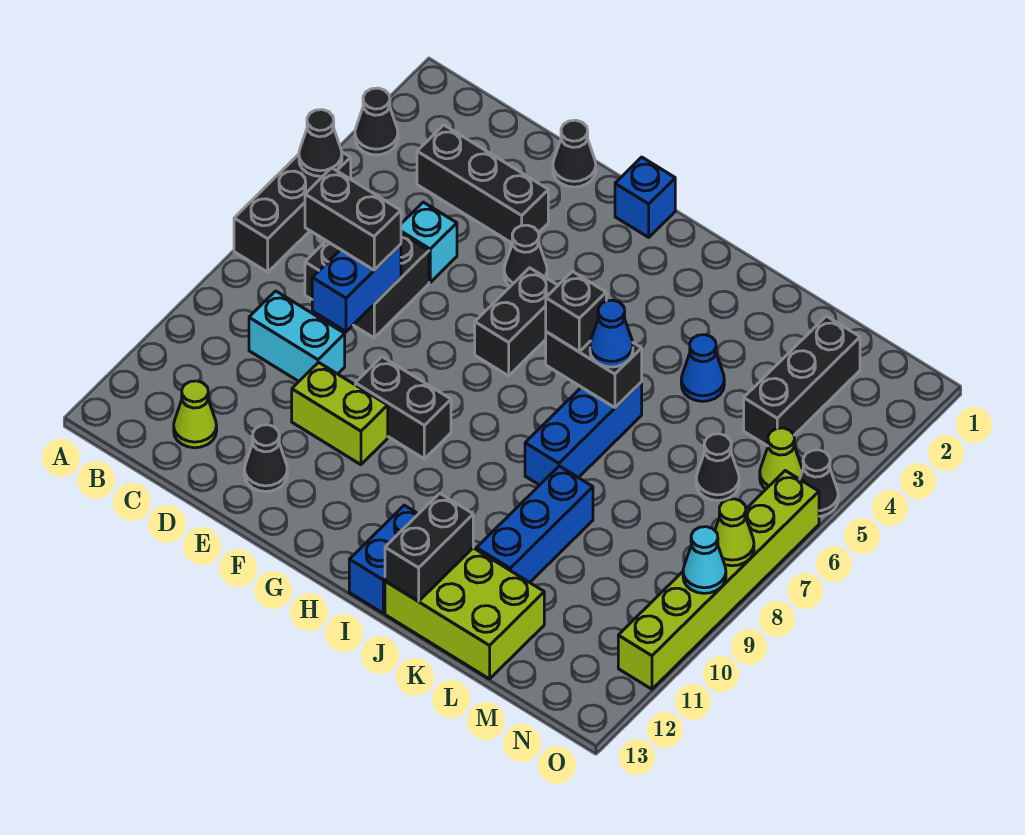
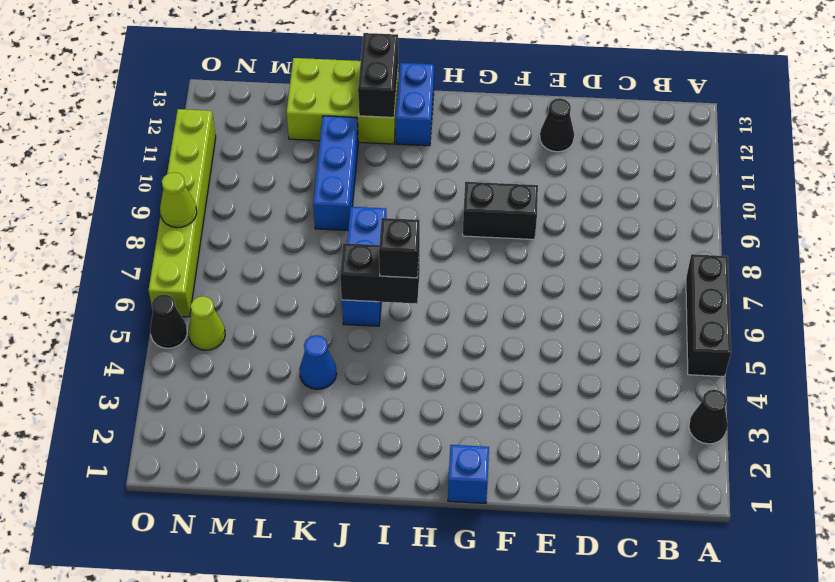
none -> black 1x3 brick [417,125,548,243]
none -> black 2x2 brick [305,234,429,338]
none -> cyan 1x2 brick [249,291,345,381]
none -> lime 1x1 cone [174,381,217,448]

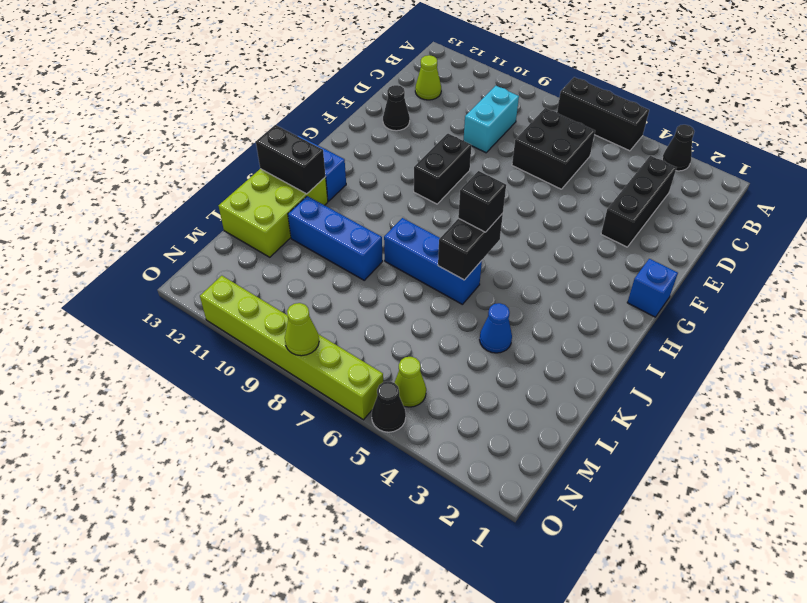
none -> cyan 1x1 brick [401,202,457,282]
none -> black 1x1 cone [553,120,596,187]
none -> lime 1x2 brick [292,362,388,465]
none -> black 1x1 cone [504,225,547,286]

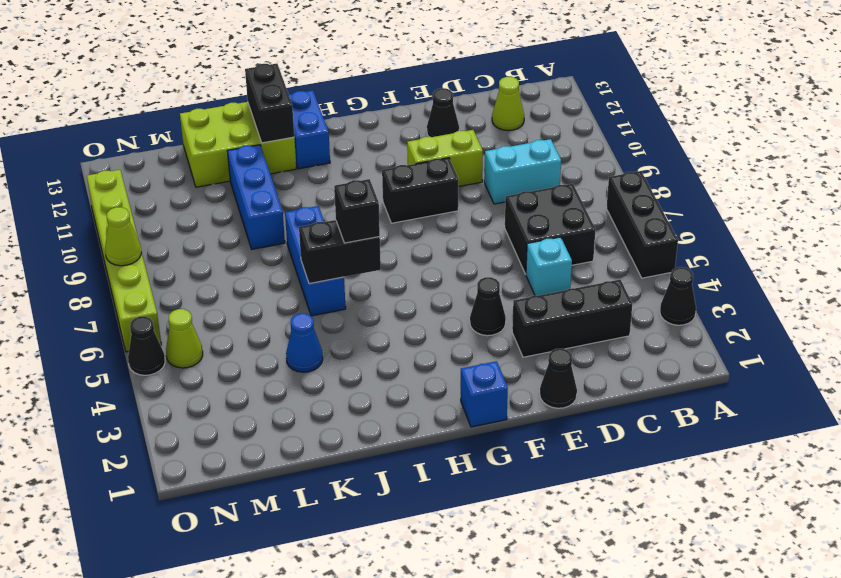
none -> black 1x2 brick [475,268,558,376]
none -> black 1x3 brick [744,316,860,446]
none -> black 1x1 cone [696,434,739,500]
none -> black 1x1 cone [299,110,342,176]

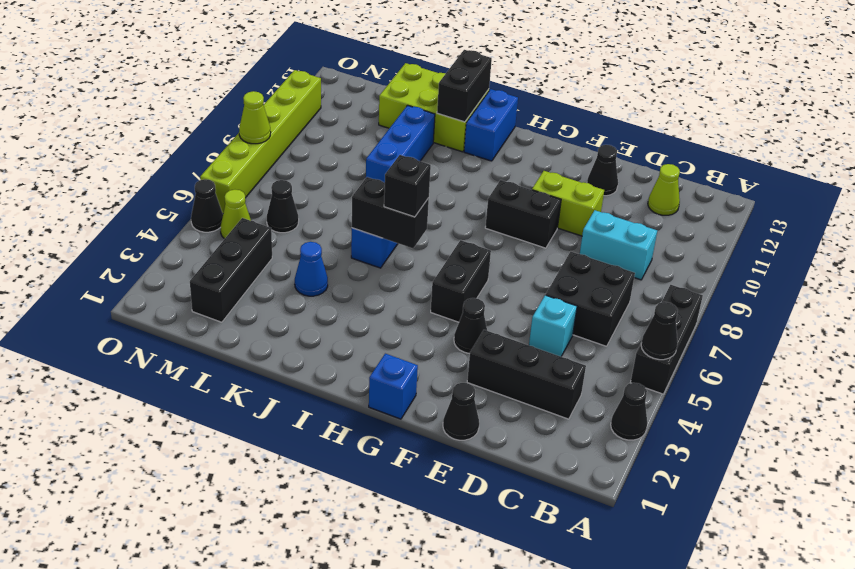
none -> blue 1x2 brick [312,244,401,332]
none -> cyan 1x1 cone [683,527,726,593]
none -> black 1x2 brick [305,168,401,270]
none -> blue 1x1 cone [590,300,633,367]

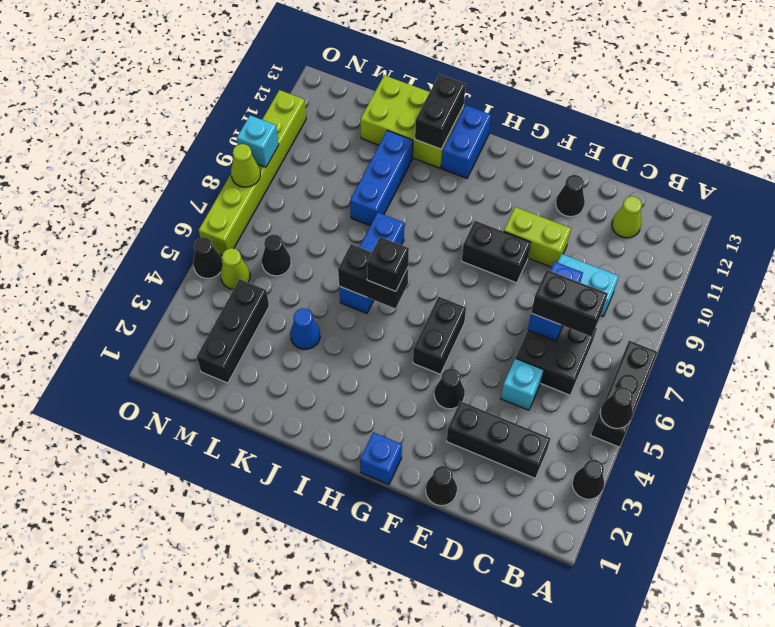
cyan 1x1 brick [237,115,279,167] -> cyan 1x1 cone [683,527,726,593]
none -> blue 1x1 cone [590,300,633,367]

